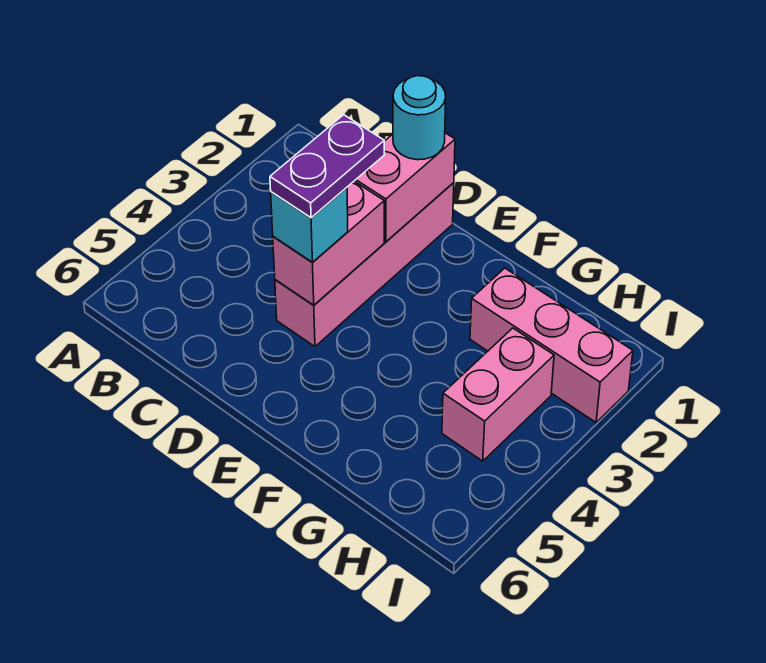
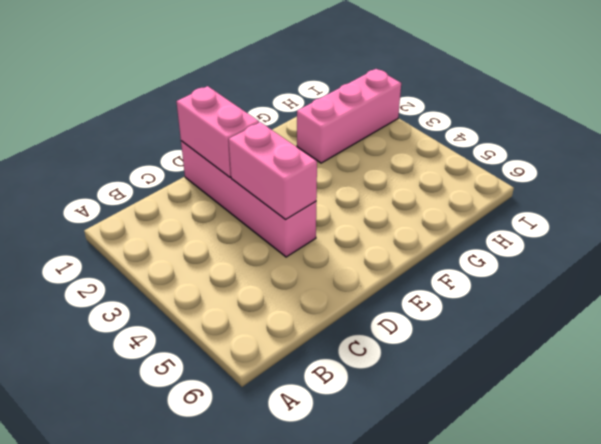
none -> pink 1x2 brick [442,328,554,461]
none -> cyan 1x1 round brick [393,76,446,160]

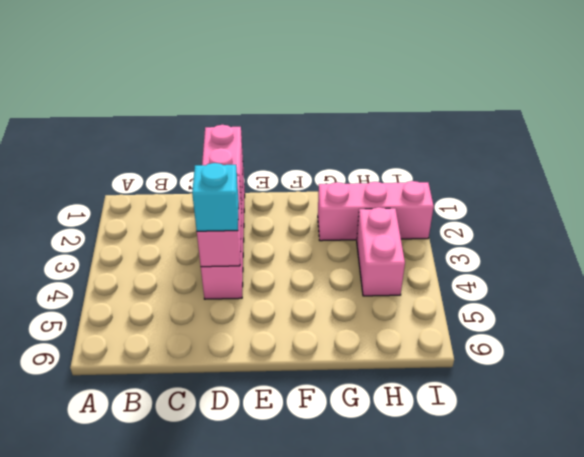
none -> cyan 1x1 round brick [393,76,446,160]
none -> purple 1x2 plate [270,115,384,218]

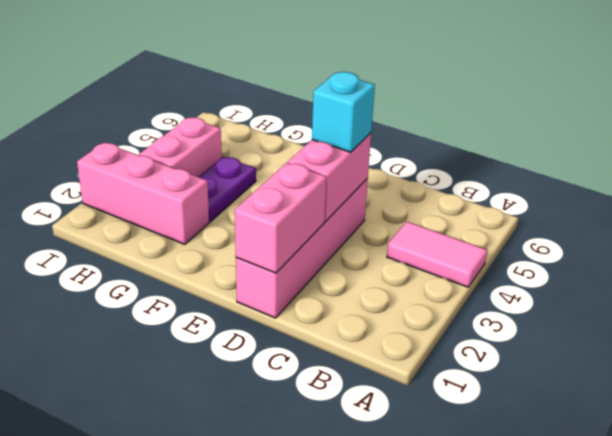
pink 1x2 tile [387,222,487,287] -> none
purple 1x2 plate [199,157,256,222] -> purple 1x2 plate moved to [270,115,384,218]
none -> cyan 1x1 round brick [393,76,446,160]

